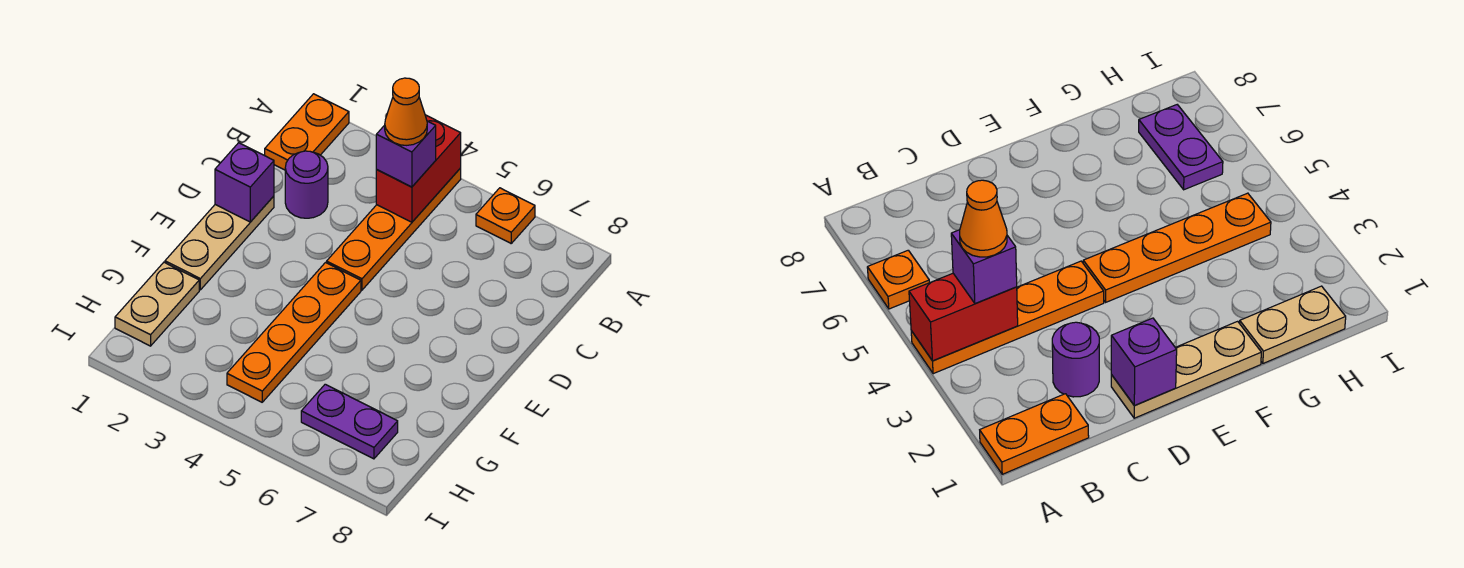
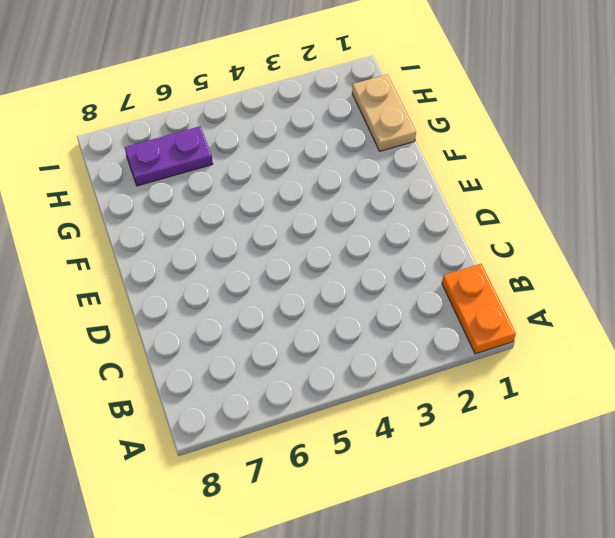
none -> orange 1x4 plate [327,168,461,290]
none -> orange 1x1 plate [476,188,535,243]
none -> purple 1x1 round brick [285,151,328,218]

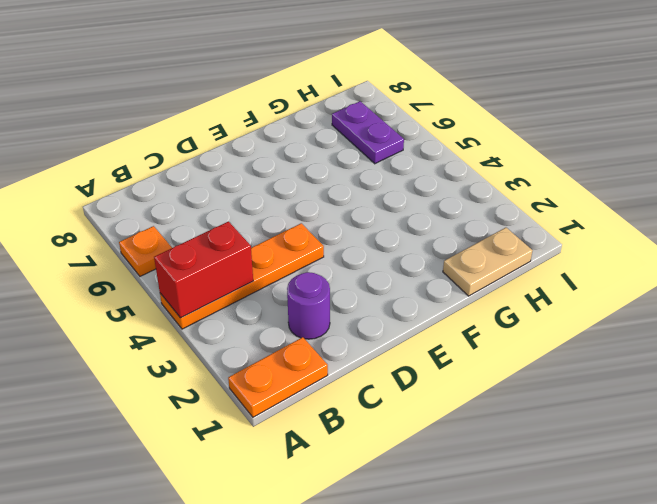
none -> tan 1x3 plate [165,196,274,290]
none -> orange 1x4 plate [227,263,361,402]
none -> purple 1x1 brick [215,143,274,222]

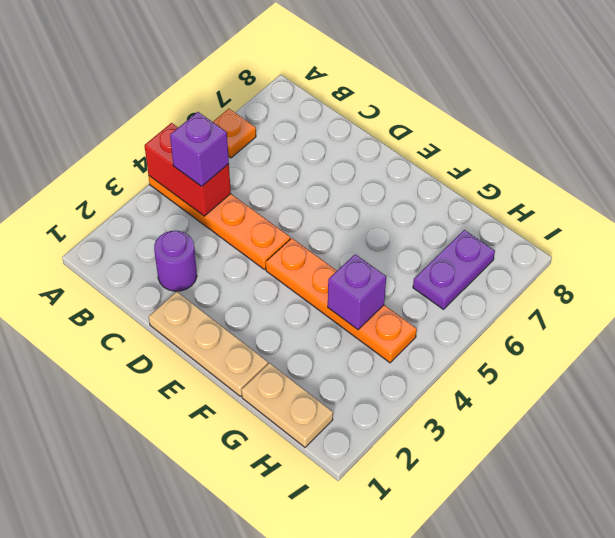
purple 1x1 brick [328,254,386,330] -> purple 1x1 brick moved to [215,143,274,222]
none -> orange 1x2 plate [265,94,349,170]
none -> orange 1x1 cone [385,78,427,145]

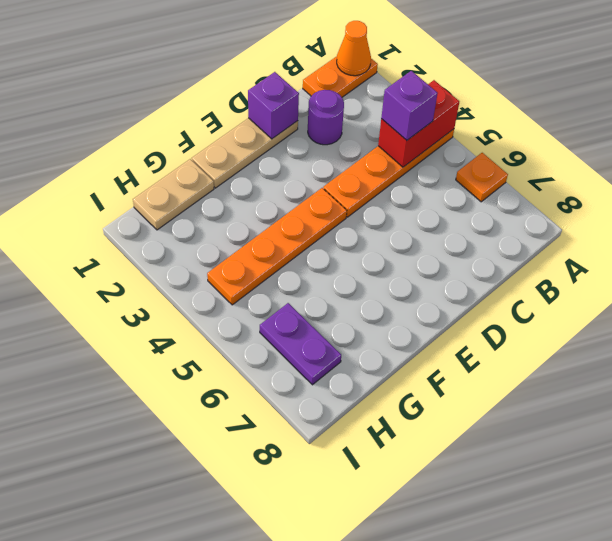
orange 1x1 cone [337,21,371,76] -> orange 1x1 cone moved to [385,78,427,145]

